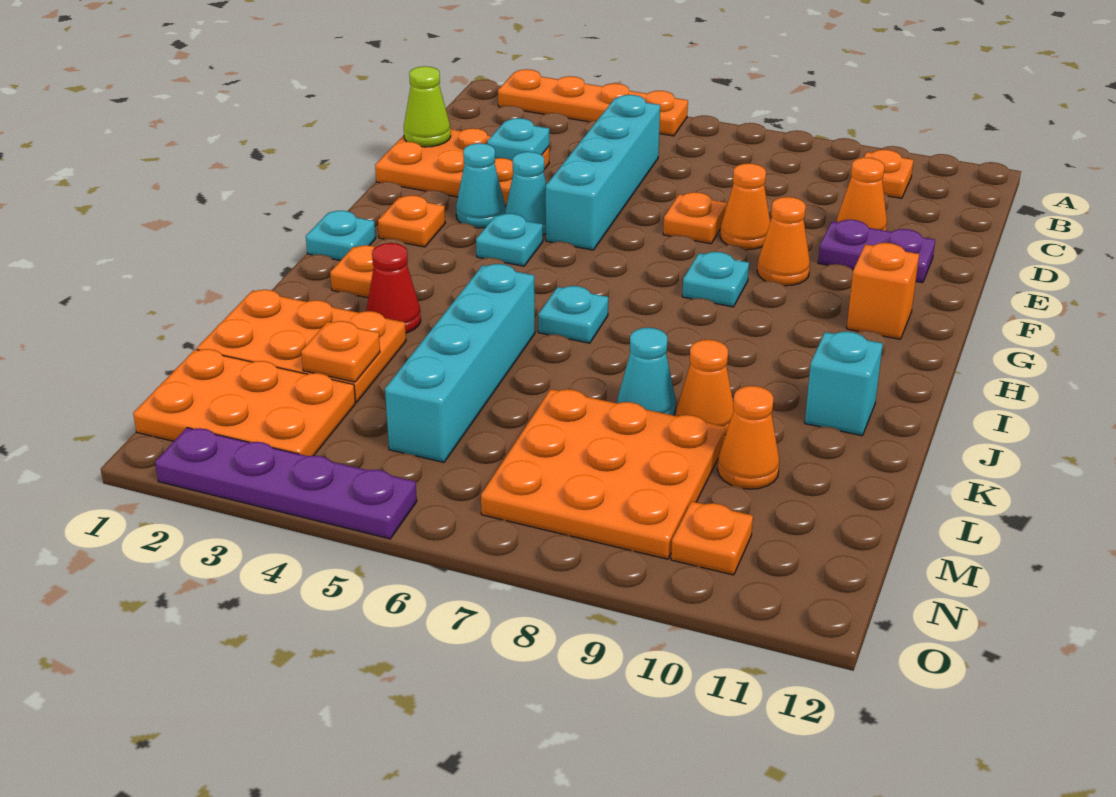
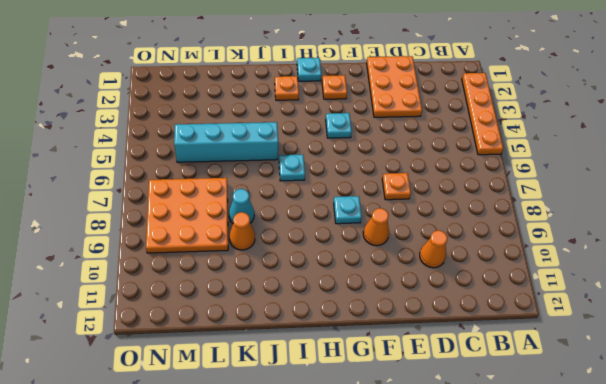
none -> orange 1x1 plate [864,150,914,198]
none -> cyan 1x4 brick [546,95,660,250]
none -> orange 1x1 cone [720,163,770,250]
none -> purple 1x2 plate [818,220,935,283]

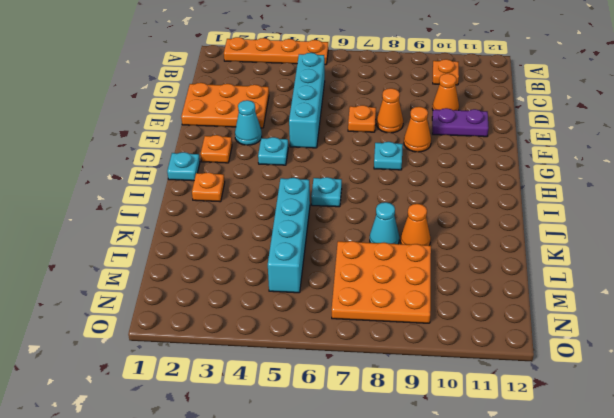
none -> cyan 1x1 cone [505,152,546,235]
none -> orange 1x1 brick [847,243,919,339]
none -> red 1x1 cone [366,243,421,333]
none -> cyan 1x1 brick [805,332,883,436]

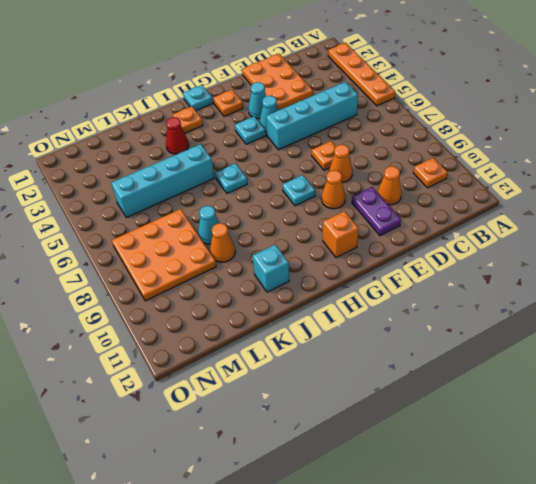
none -> orange 2x3 plate [197,290,406,402]
none -> orange 1x1 cone [718,386,779,489]
none -> orange 2x3 plate [133,349,356,456]
none -> orange 1x1 plate [671,501,753,575]

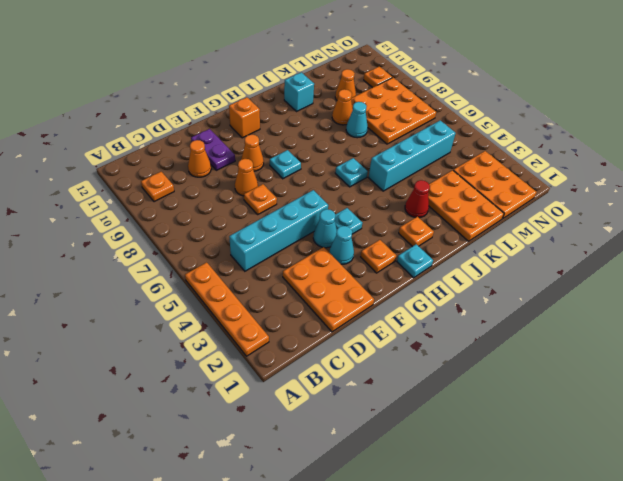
none -> purple 1x4 plate [155,428,417,539]
none -> lime 1x1 cone [404,66,451,147]
none -> cyan 1x1 plate [487,118,549,161]
none -> orange 1x1 plate [301,321,380,382]

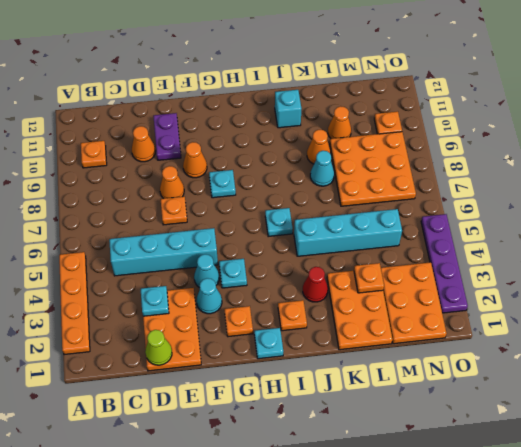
none -> orange 1x1 brick [847,243,919,339]

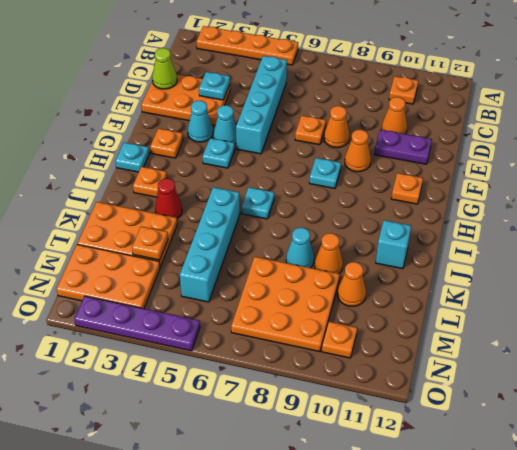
orange 1x1 plate [391,173,423,204] -> orange 1x1 brick [847,243,919,339]

